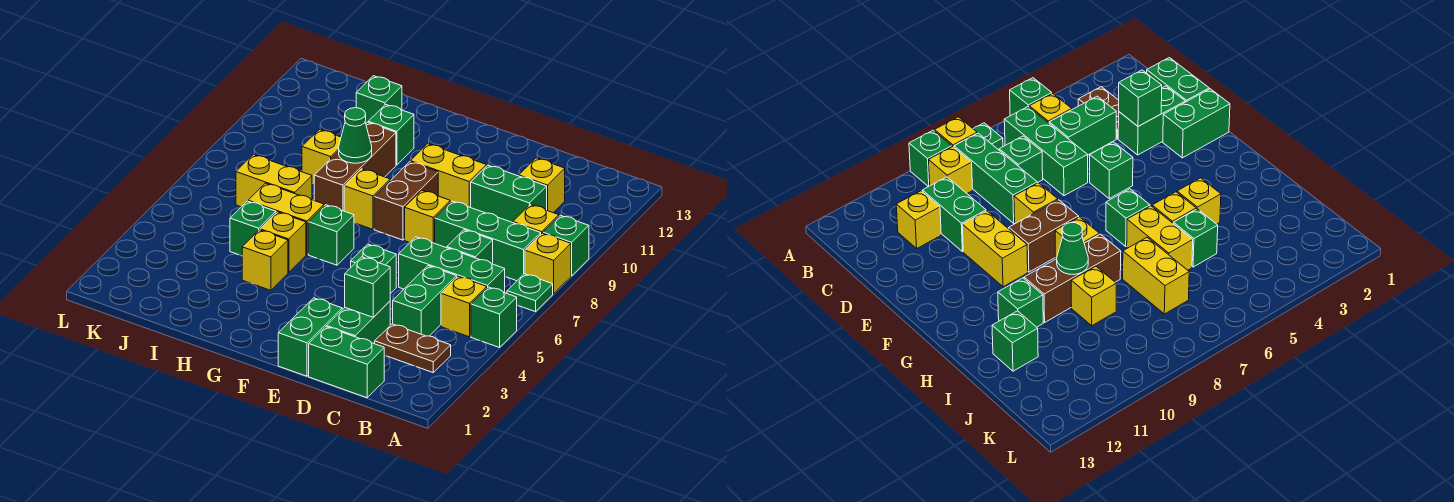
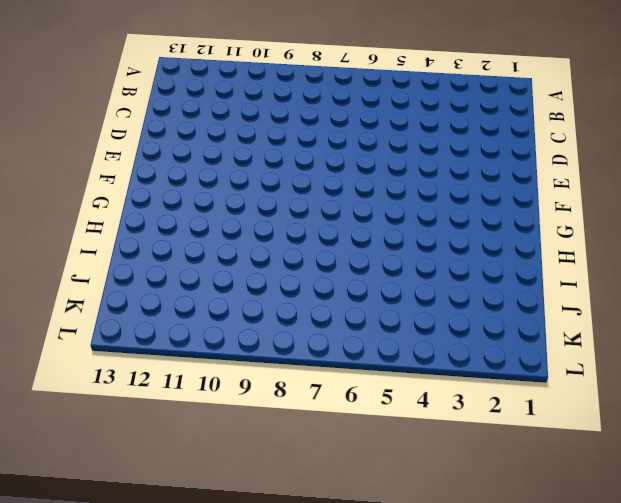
none -> green 1x1 brick [471,287,517,348]
none -> green 1x1 plate [507,274,553,312]
none -> yellow 1x1 brick [525,233,571,294]
none -> green 1x1 brick [543,215,589,276]

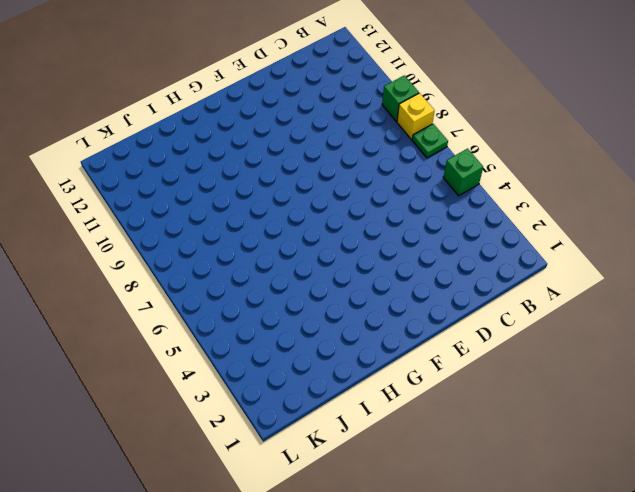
none -> brown 1x2 plate [375,324,451,372]
none -> yellow 1x1 brick [441,276,487,337]
none -> green 1x3 brick [399,237,505,293]
none -> green 1x3 brick [435,201,541,281]

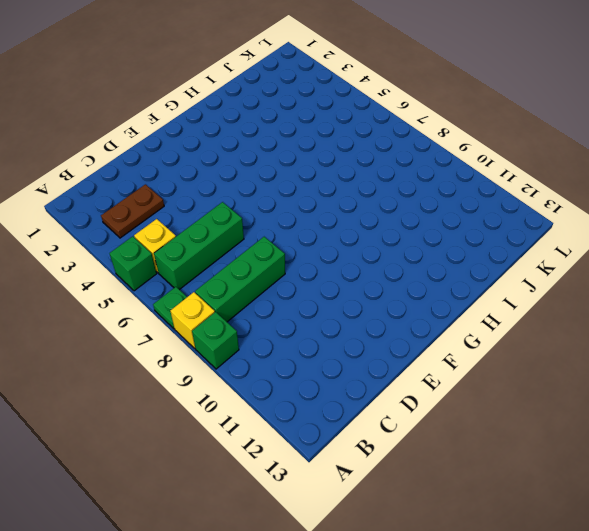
none -> yellow 1x1 brick [513,205,559,234]
none -> green 1x2 brick [309,327,384,398]
none -> green 1x2 brick [393,266,457,336]
none -> green 1x1 brick [447,230,493,264]

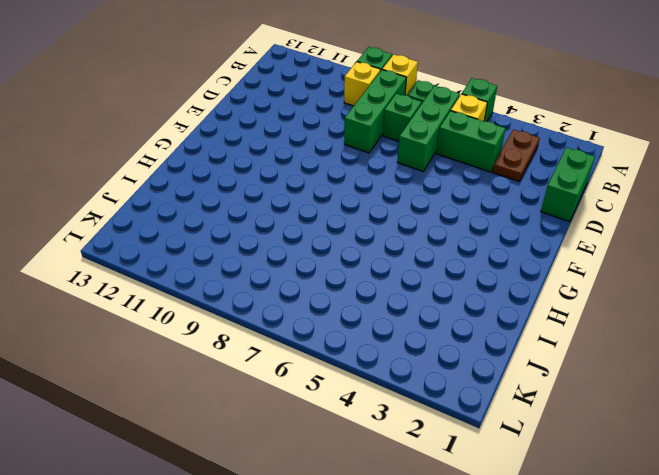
none -> green 1x2 brick [471,165,547,223]
none -> yellow 1x1 brick [519,158,565,213]
none -> green 1x2 brick [327,301,390,344]
none -> green 1x2 brick [278,298,342,376]

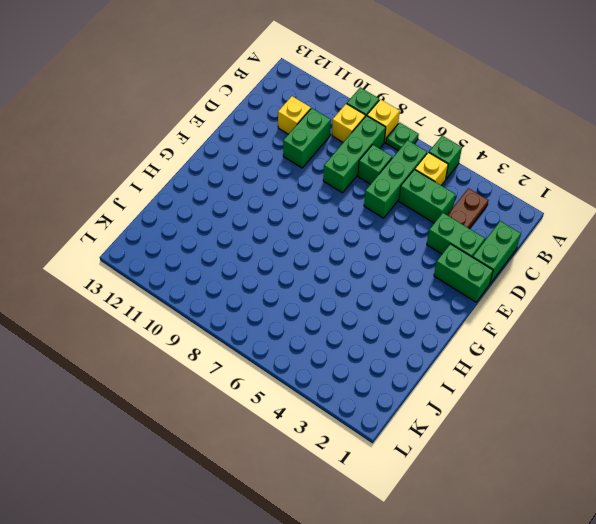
none -> green 1x1 brick [351,244,396,294]
none -> yellow 1x1 brick [405,190,450,243]
none -> yellow 1x2 brick [411,144,486,207]
none -> brown 1x2 brick [374,162,438,240]

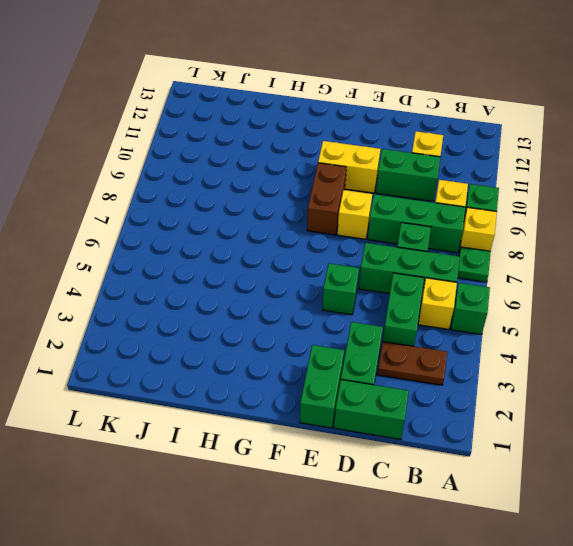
none -> green 1x1 brick [308,205,354,265]
none -> yellow 1x1 brick [344,169,390,229]
none -> yellow 1x1 brick [242,230,288,290]
none -> yellow 1x1 brick [260,212,306,272]

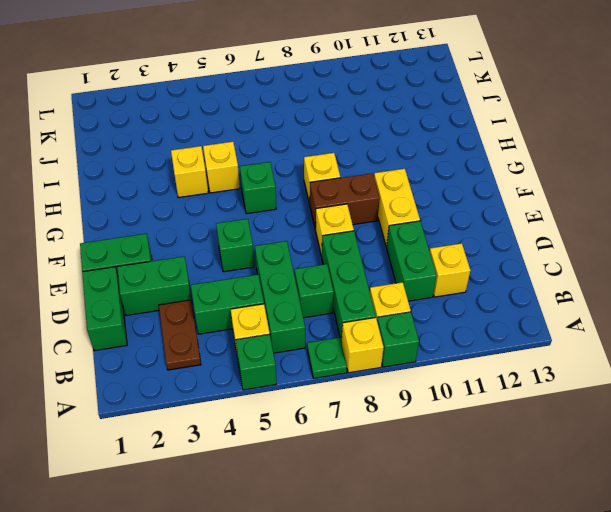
none -> yellow 1x2 brick [248,183,324,255]
none -> brown 1x3 brick [314,122,396,211]
none -> green 1x1 brick [368,104,414,165]
none -> green 1x1 brick [230,201,276,256]

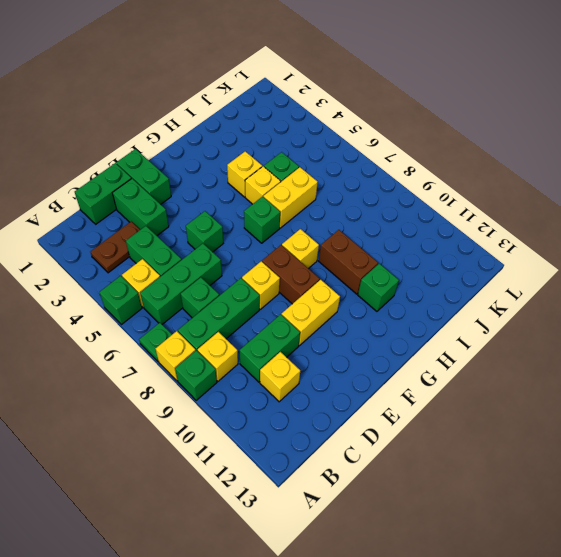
brown 1x2 brick [319,230,378,294] -> brown 1x3 brick [314,122,396,211]
none -> yellow 1x2 brick [236,155,312,207]
none -> yellow 1x1 brick [302,130,341,184]
none -> green 1x1 brick [356,76,402,123]
none -> green 1x1 brick [345,257,390,317]

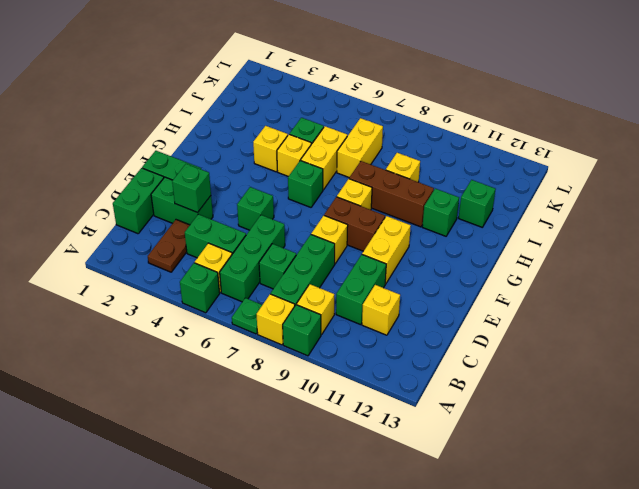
none -> green 1x1 cone [339,108,372,163]

